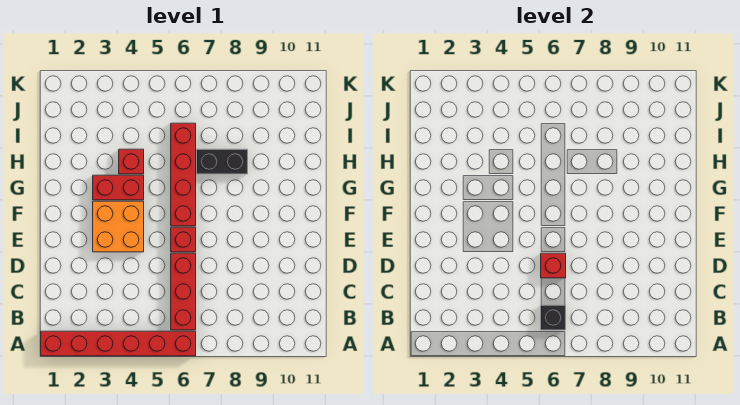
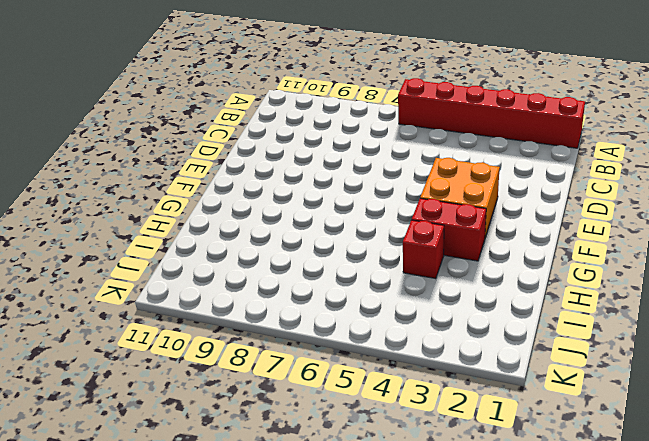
none -> red 1x3 brick [171,253,196,330]
none -> red 1x1 brick [171,227,196,252]

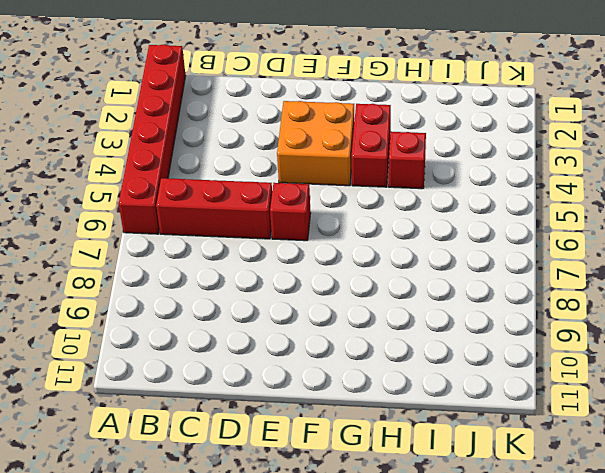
none -> red 1x4 brick [171,123,196,226]
none -> black 1x2 brick [197,149,248,174]

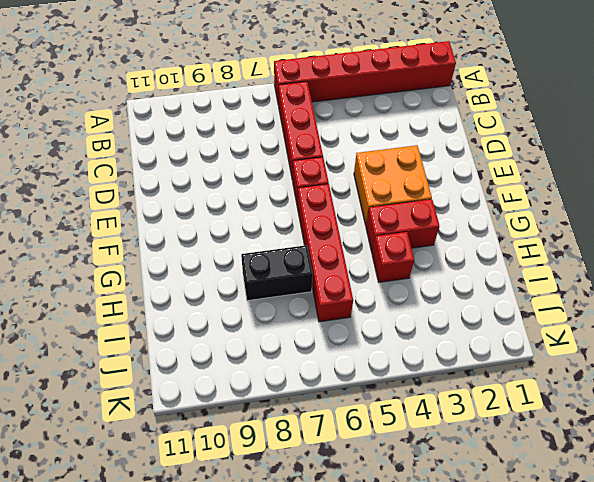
none -> black 1x1 brick [541,305,566,330]
none -> red 1x1 brick [541,253,566,278]

